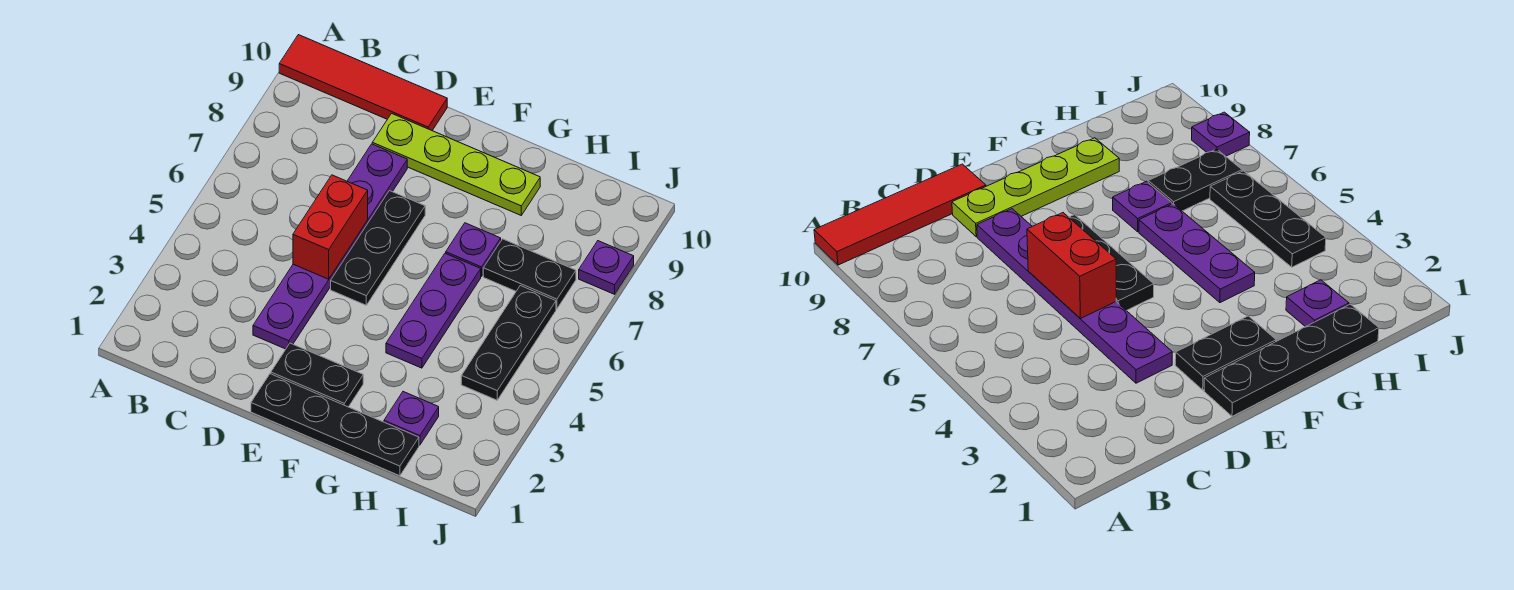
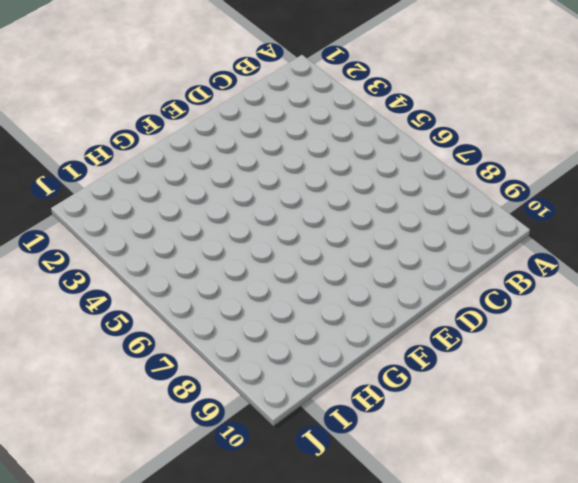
none -> red 1x4 tile [279,35,447,130]
none -> purple 1x6 plate [253,144,407,349]
none -> lime 1x4 plate [372,113,540,215]

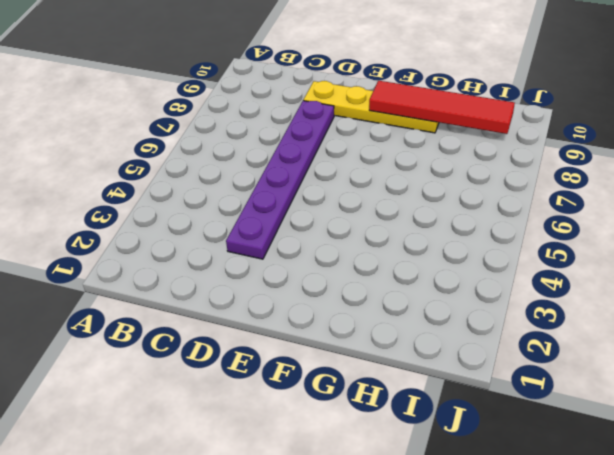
yellow 1x4 plate [303,81,439,133] -> lime 1x4 plate [372,113,540,215]
red 1x4 tile [369,81,515,134] -> red 1x4 tile moved to [279,35,447,130]
none -> black 1x4 plate [251,374,419,476]
none -> black 1x2 plate [271,343,363,407]
none -> black 1x3 plate [331,191,425,305]

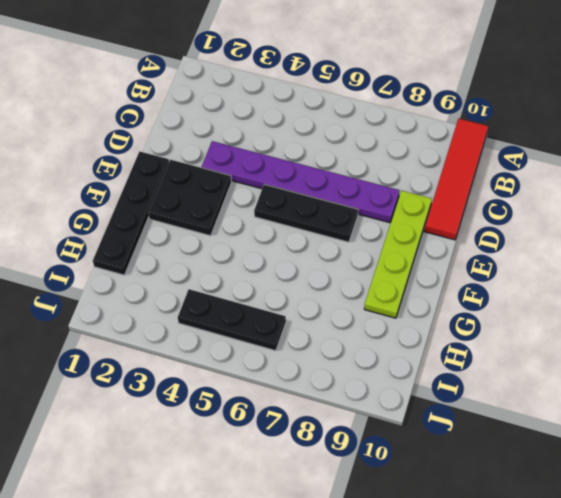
black 2x2 plate [148,160,231,236] -> black 1x2 plate [271,343,363,407]
none -> purple 1x3 plate [386,253,481,368]
none -> purple 1x1 plate [446,223,501,277]
none -> purple 1x1 plate [384,392,439,445]

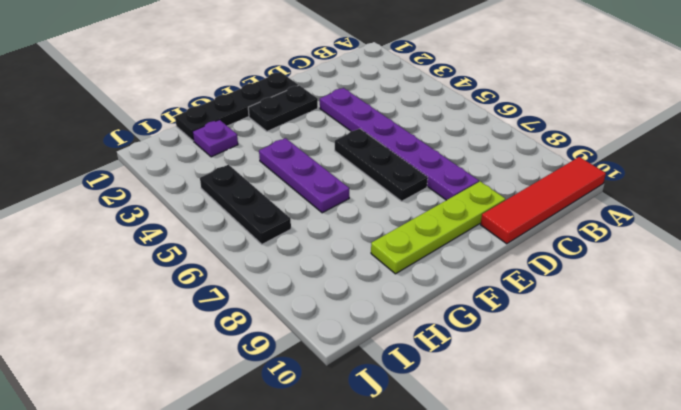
none -> purple 1x1 plate [446,223,501,277]
none -> black 1x2 plate [483,239,576,309]
none -> purple 1x1 plate [579,241,634,294]

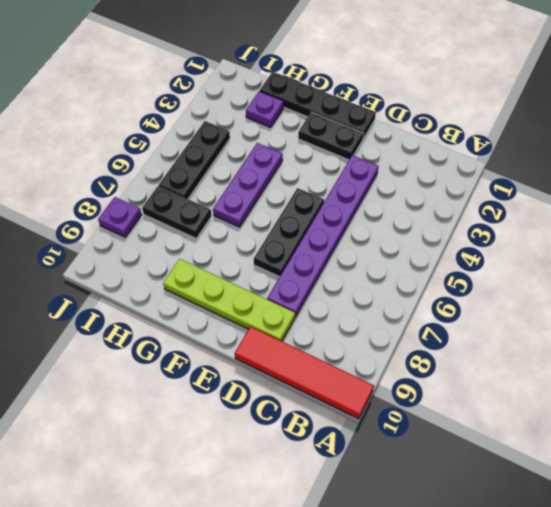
none -> purple 1x1 plate [446,223,501,277]
none -> red 1x2 brick [293,175,368,279]

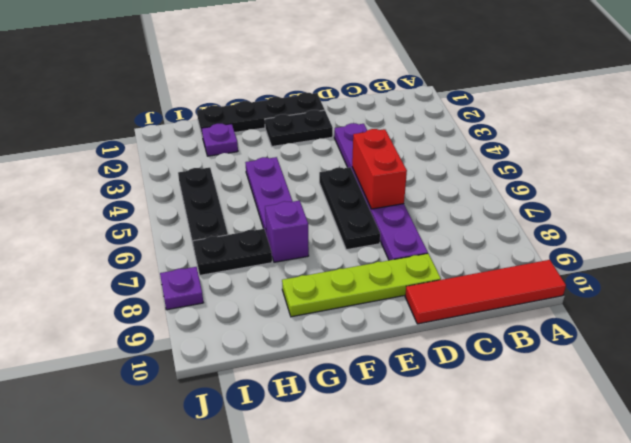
purple 1x1 brick [265,201,309,262] -> purple 1x1 plate [446,223,501,277]

